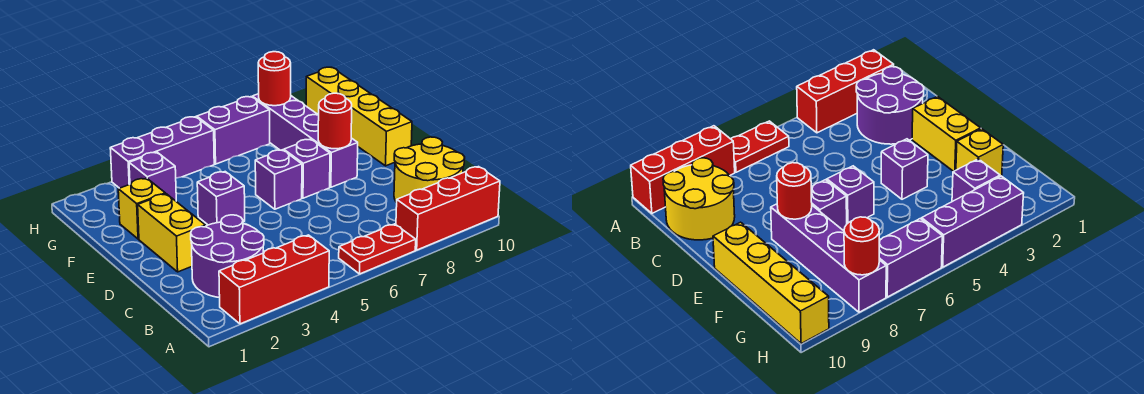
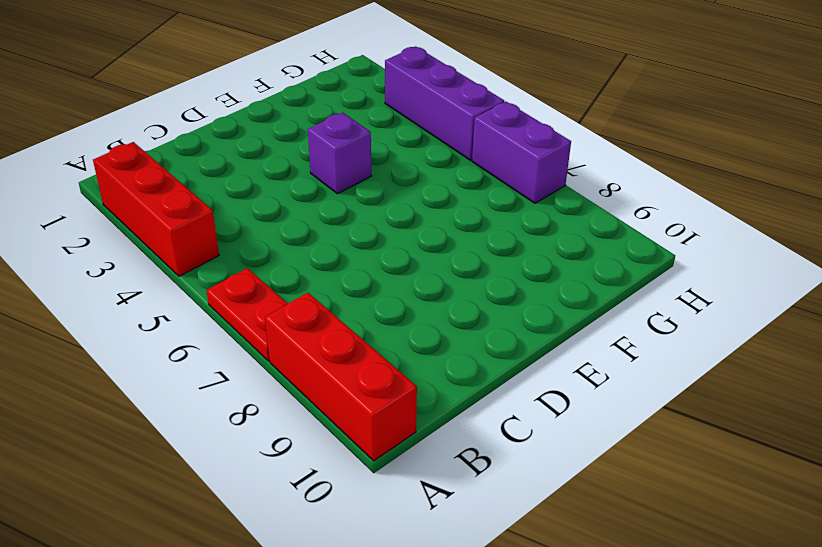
none -> purple 2x2 round brick [191,215,264,298]
none -> yellow 2x2 round brick [394,137,465,203]
none -> yellow 1x2 brick [138,194,205,272]

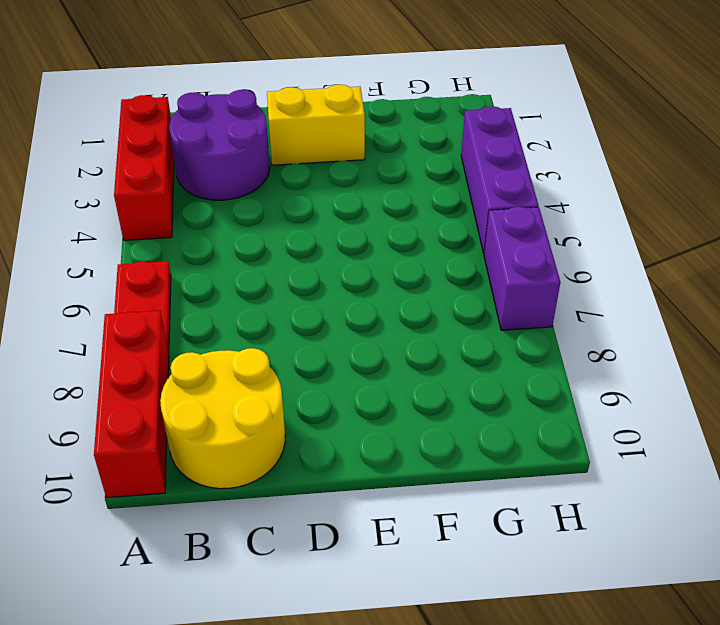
none -> purple 1x1 brick [197,172,245,225]
none -> purple 1x1 brick [255,150,302,209]
none -> purple 1x1 brick [284,139,330,198]

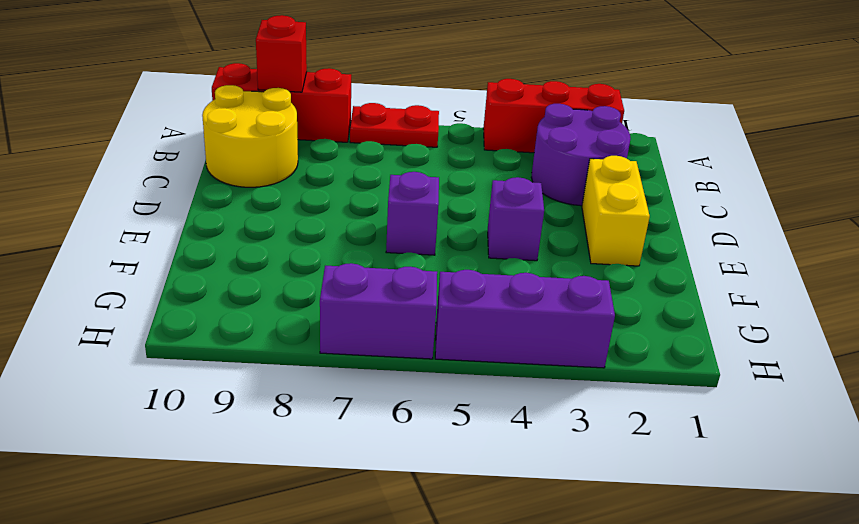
red 1x1 brick [256,15,307,92] -> none
none -> purple 1x1 brick [284,139,330,198]
none -> purple 1x4 brick [252,94,358,187]
none -> yellow 1x4 brick [306,67,412,166]

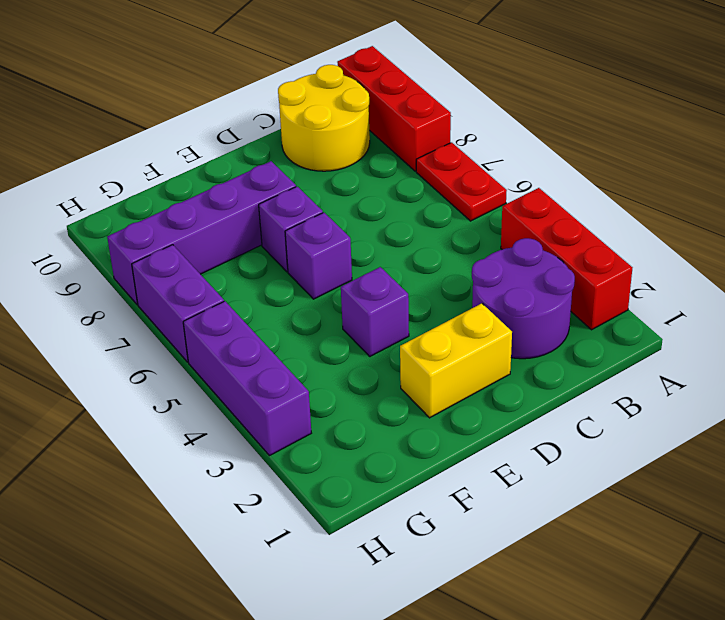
none -> yellow 1x4 brick [306,67,412,166]
none -> yellow 1x1 brick [118,178,165,239]
none -> purple 1x1 brick [129,152,176,201]

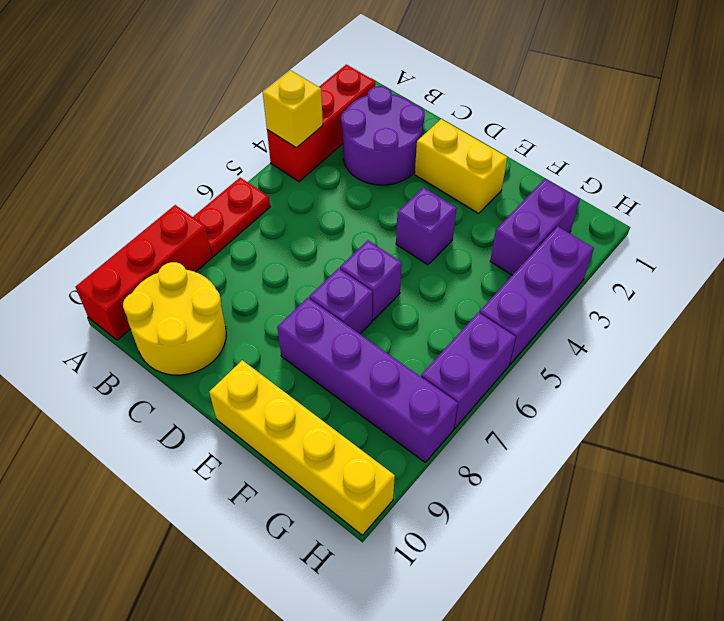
yellow 1x1 brick [263,70,323,148] -> yellow 1x1 brick moved to [118,178,165,239]
purple 1x2 brick [490,179,580,275] -> purple 1x1 brick [129,152,176,201]
none -> red 1x1 round brick [318,93,352,149]
none -> red 1x1 round brick [258,52,291,106]

